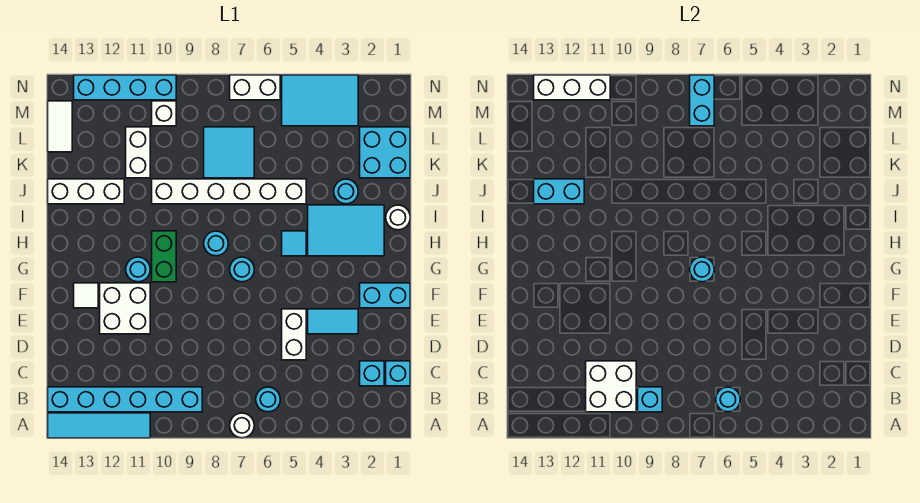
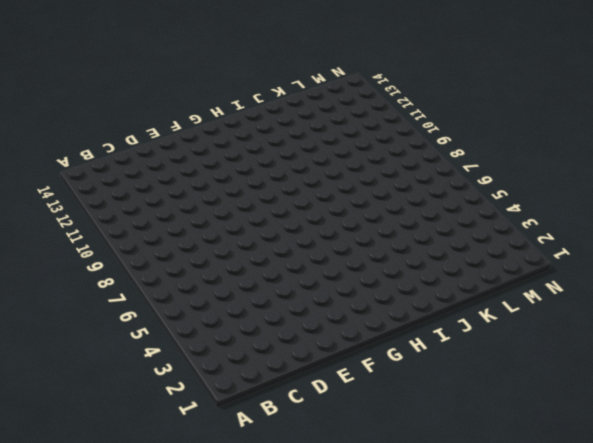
none -> white 1x1 round brick [230,413,254,438]
none -> cyan 1x4 tile [48,413,150,438]
none -> cyan 1x1 round brick [256,387,280,412]
none -> cyan 1x6 brick [48,387,202,412]

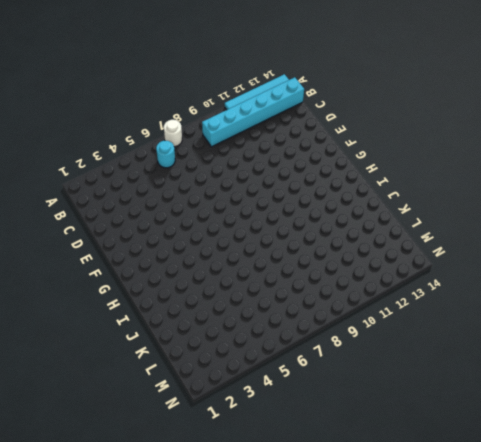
none -> cyan 1x1 brick [386,361,410,386]
none -> cyan 1x1 brick [360,361,384,386]
none -> white 1x2 brick [282,309,306,360]
none -> cyan 1x2 tile [308,309,358,334]

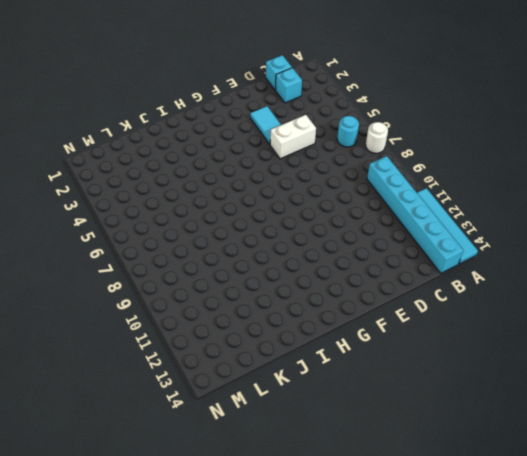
none -> white 2x2 brick [100,283,150,334]
none -> cyan 1x2 brick [360,283,410,308]
none -> white 1x1 tile [74,283,98,308]
none -> cyan 1x1 round brick [230,257,254,282]

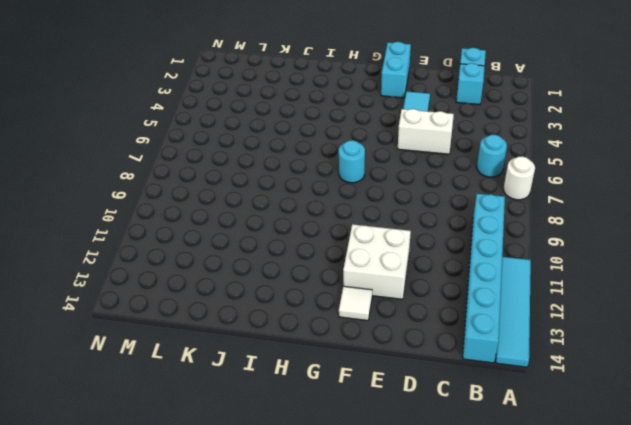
none -> green 1x2 brick [152,231,176,282]
none -> cyan 1x1 round brick [126,257,150,282]
none -> cyan 2x3 tile [308,205,384,256]
none -> cyan 1x1 tile [282,231,306,256]

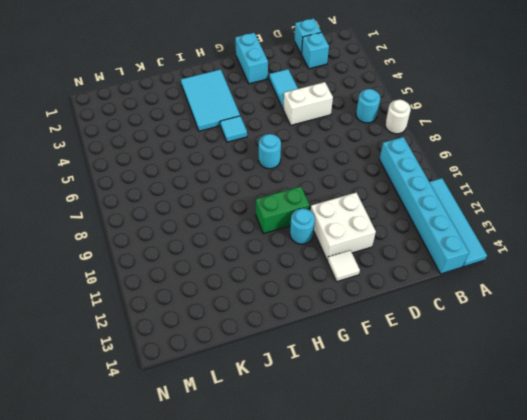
none -> cyan 1x1 round brick [204,231,228,256]
none -> white 1x1 round brick [386,205,410,230]
none -> cyan 1x1 round brick [334,179,358,204]
none -> white 1x6 brick [152,179,306,204]

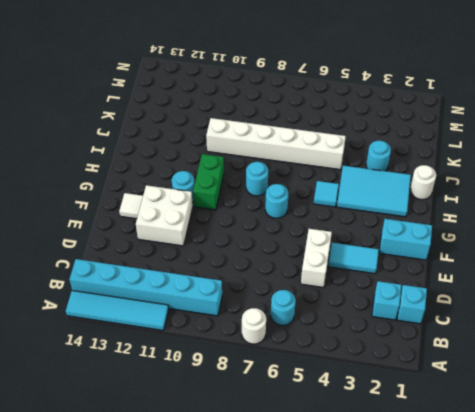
none -> white 1x3 brick [48,179,124,204]
none -> cyan 2x2 brick [360,127,410,178]
none -> cyan 2x2 tile [204,127,254,178]
none -> white 1x2 brick [126,127,150,178]

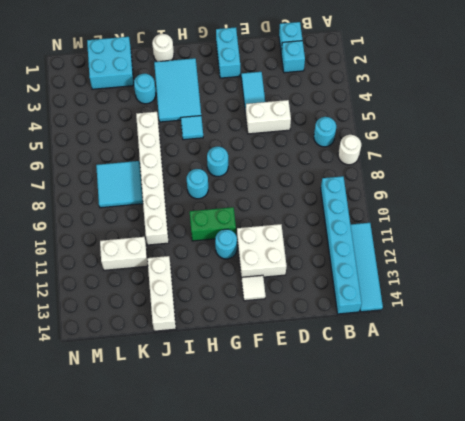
none -> white 1x2 tile [48,101,72,152]
none -> cyan 2x3 tile [282,75,358,126]
none -> white 1x1 brick [152,101,176,126]
none -> white 1x2 brick [230,75,280,100]

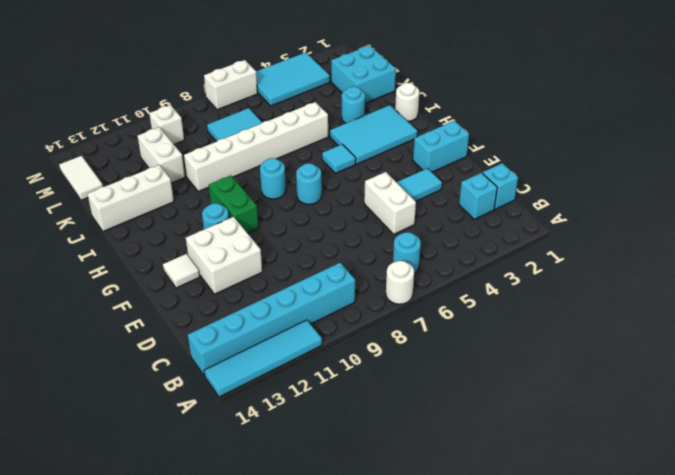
none -> cyan 1x4 brick [74,75,176,100]
none -> cyan 1x1 round brick [716,387,740,412]
none -> cyan 1x1 brick [638,387,662,412]
none -> white 2x2 brick [586,361,636,412]

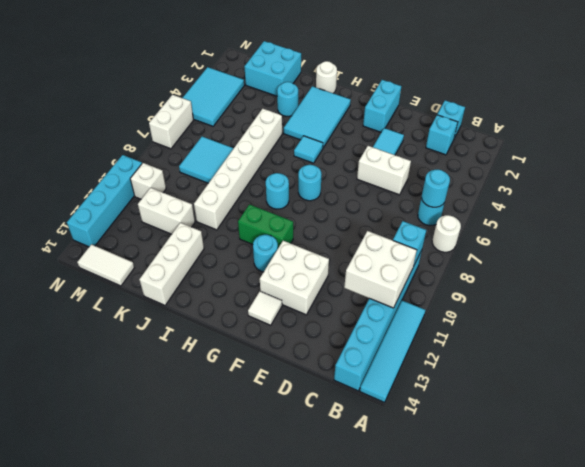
none -> cyan 1x1 round brick [690,257,714,282]
none -> cyan 1x2 brick [534,179,584,204]
none -> cyan 1x2 brick [690,75,714,126]
none -> white 1x3 brick [534,75,610,100]

